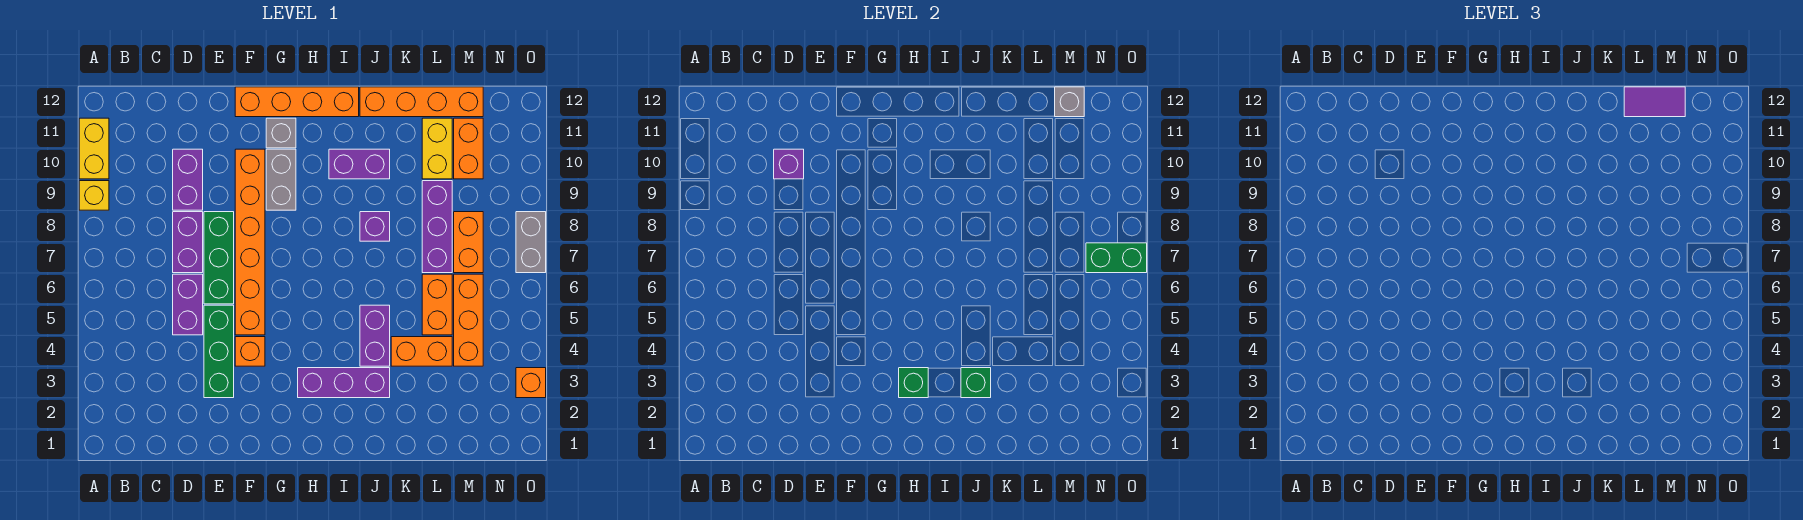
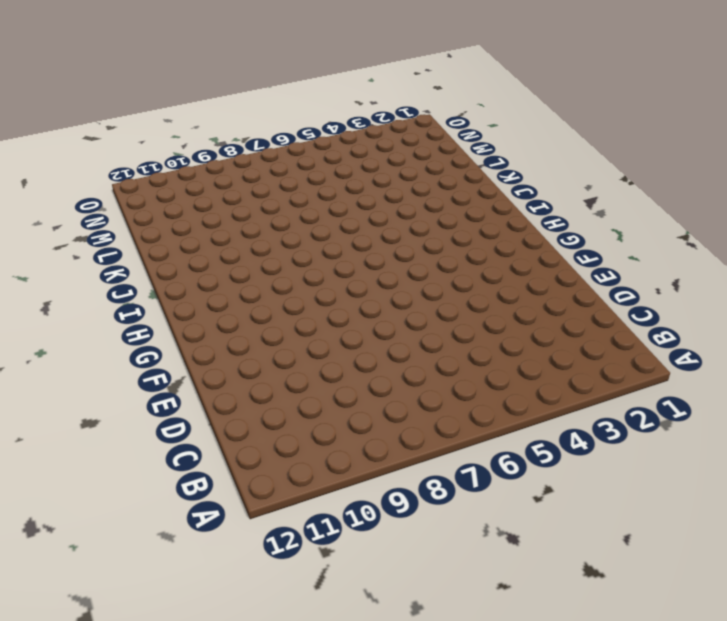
none -> yellow 1x1 brick [79,181,109,210]
none -> yellow 1x2 brick [79,118,109,179]
none -> purple 1x2 brick [173,274,203,335]
none -> purple 1x2 brick [173,212,203,273]

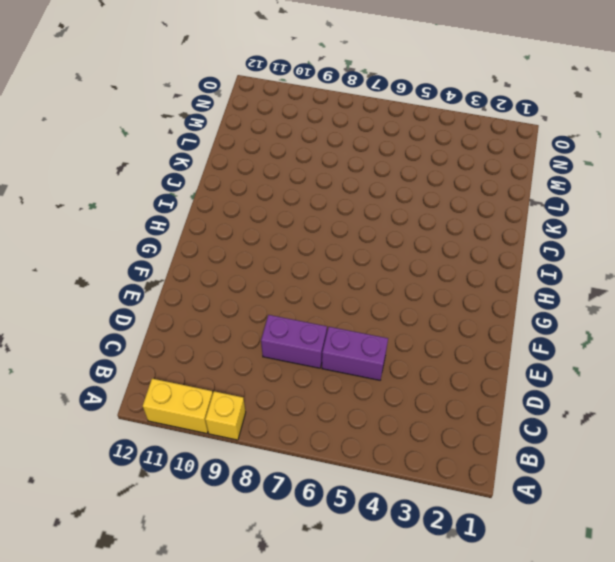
none -> purple 1x2 brick [173,149,203,210]
none -> green 1x3 brick [204,305,234,398]
none -> green 1x3 brick [204,212,234,304]
none -> orange 1x1 brick [235,337,265,366]

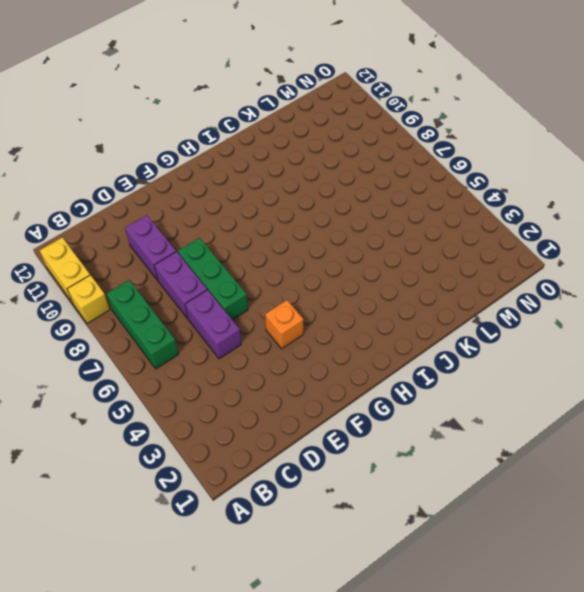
green 1x3 brick [107,280,178,369] -> green 1x3 brick moved to [204,305,234,398]
none -> orange 1x6 brick [235,149,265,335]
none -> orange 1x4 brick [235,87,359,117]
none -> grey 1x2 brick [266,149,296,210]
none -> grey 1x1 brick [266,118,296,148]

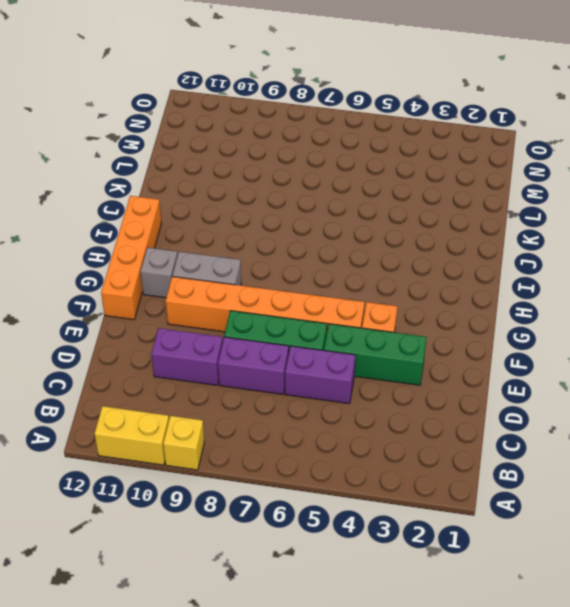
none -> purple 1x3 brick [298,368,390,398]
none -> purple 1x2 brick [329,149,390,179]
none -> purple 1x2 brick [360,305,390,366]
none -> purple 1x1 brick [360,212,390,241]

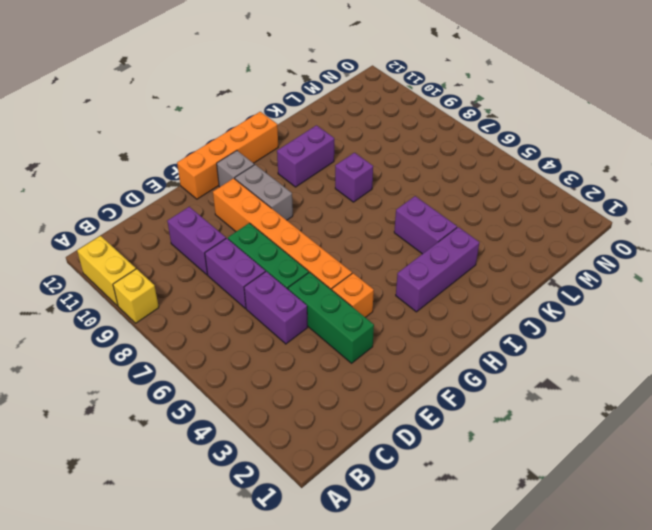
none -> orange 1x4 brick [360,87,483,117]
none -> orange 1x2 brick [391,337,452,366]
none -> orange 1x2 brick [422,274,452,335]
none -> purple 1x3 brick [422,181,452,273]

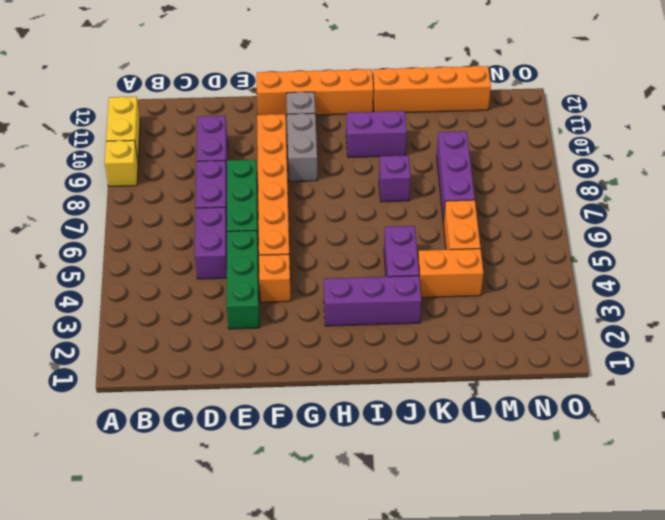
none -> yellow 1x2 brick [422,118,452,179]
none -> orange 1x3 brick [454,274,483,366]
none -> orange 1x2 brick [454,212,483,273]
none -> orange 1x2 brick [454,118,483,179]

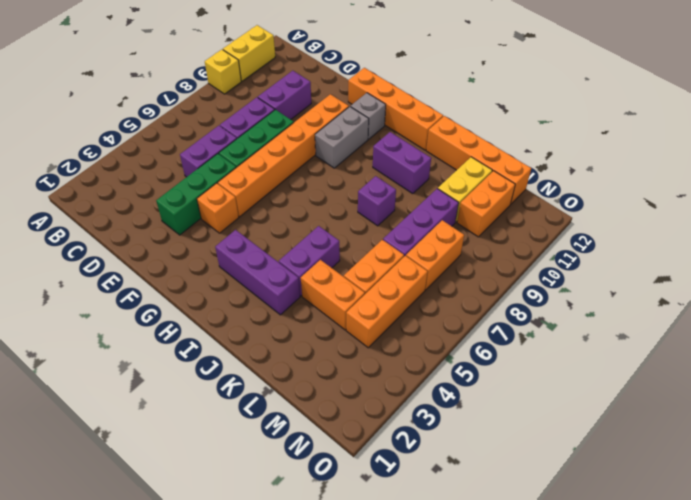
none -> orange 1x1 brick [516,368,546,398]
none -> grey 1x2 brick [516,212,546,273]
none -> purple 1x1 brick [774,149,804,179]
none -> green 1x1 brick [899,368,928,398]

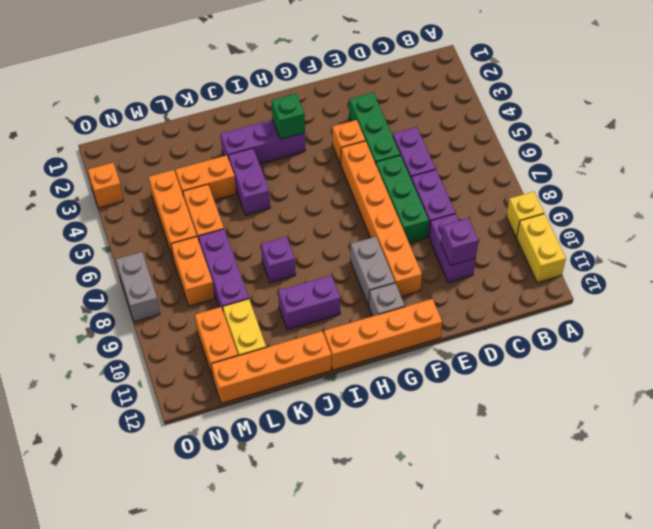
none -> green 1x1 brick [961,368,991,398]
none -> grey 1x1 brick [1055,87,1084,117]
none -> green 1x2 brick [1086,243,1147,273]
none -> purple 1x2 tile [1624,87,1685,117]

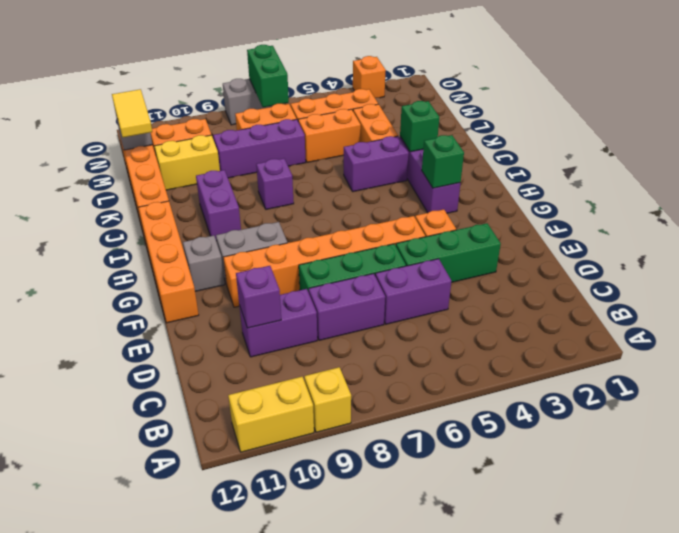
yellow 1x2 tile [112,89,152,137] -> purple 1x2 tile [1624,87,1685,117]

